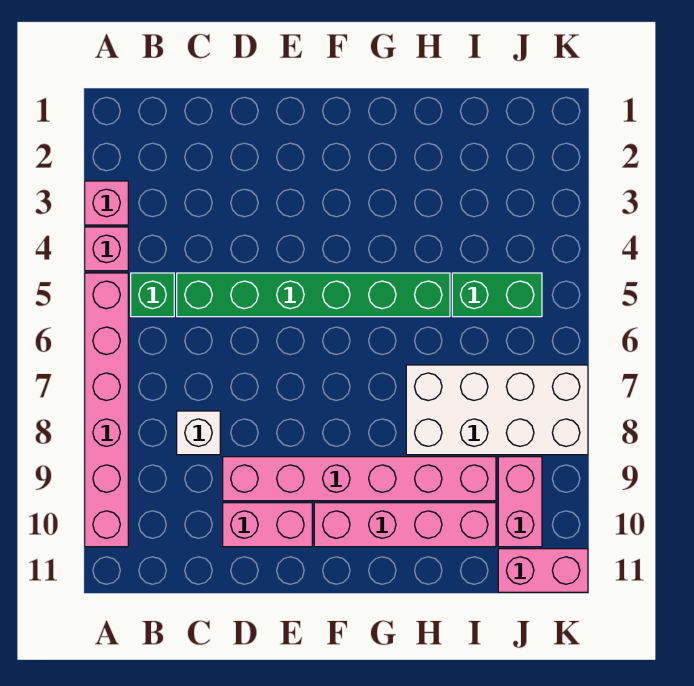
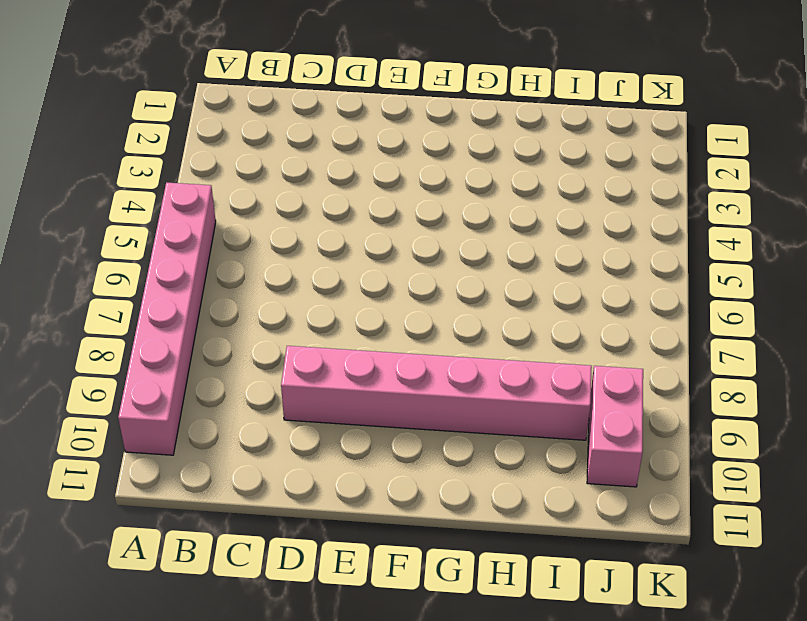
none -> pink 1x1 brick [85,181,128,225]
none -> pink 1x1 brick [85,227,128,271]
none -> green 1x1 brick [131,273,174,317]

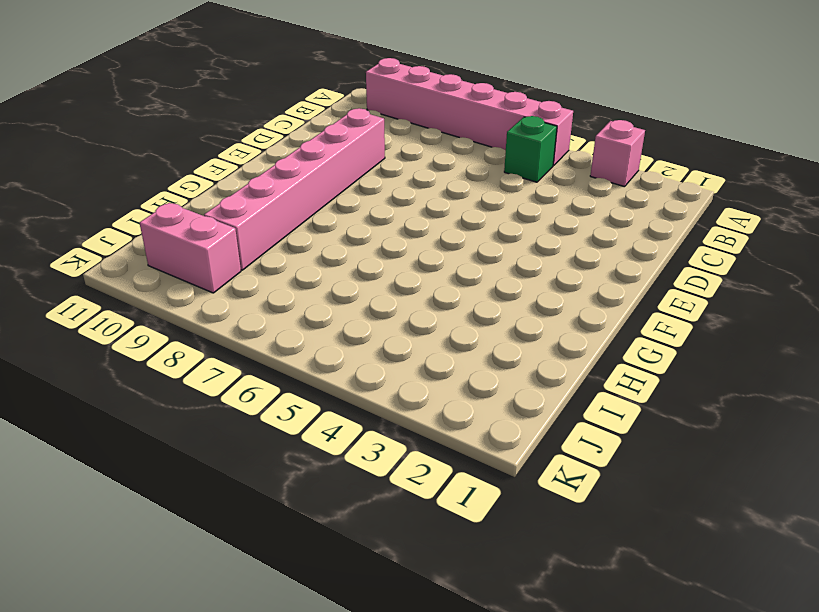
none -> pink 1x1 brick [85,227,128,271]
none -> green 1x6 brick [177,273,450,317]
none -> white 1x1 brick [177,411,220,455]

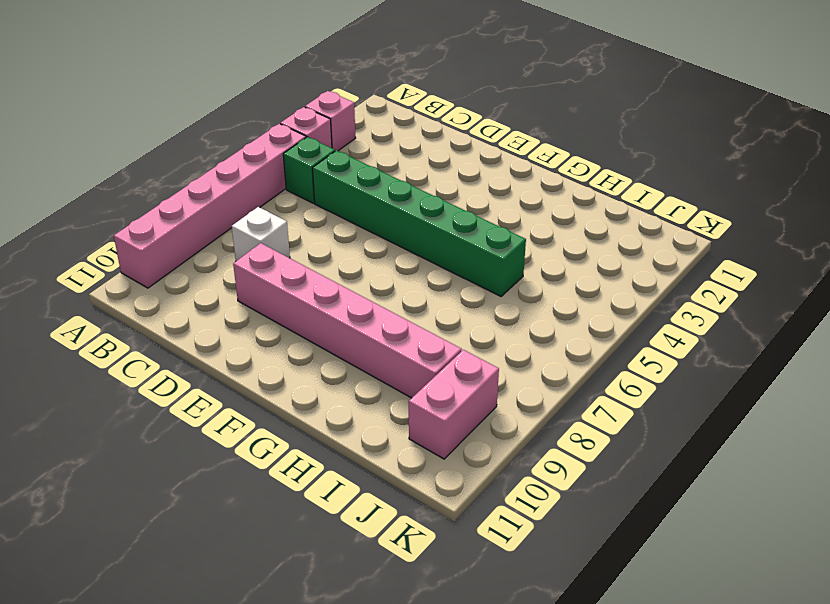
none -> pink 1x2 brick [223,503,312,547]
none -> pink 1x4 brick [314,503,496,547]
none -> white 2x4 brick [406,365,588,455]

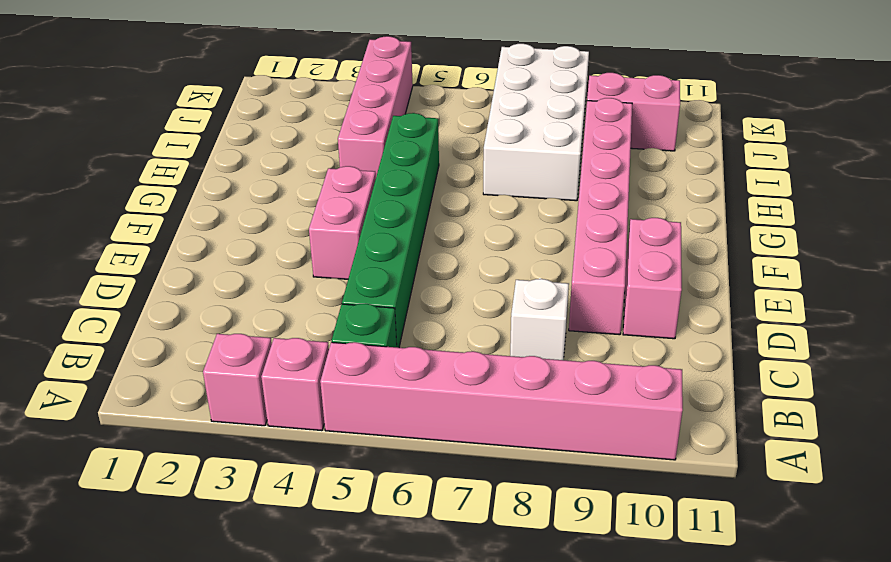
pink 1x2 brick [309,166,376,279] -> pink 1x2 brick moved to [498,549,588,592]
pink 1x4 brick [338,36,413,176] -> pink 1x4 brick moved to [314,503,496,547]
none -> green 1x2 brick [452,273,542,317]

